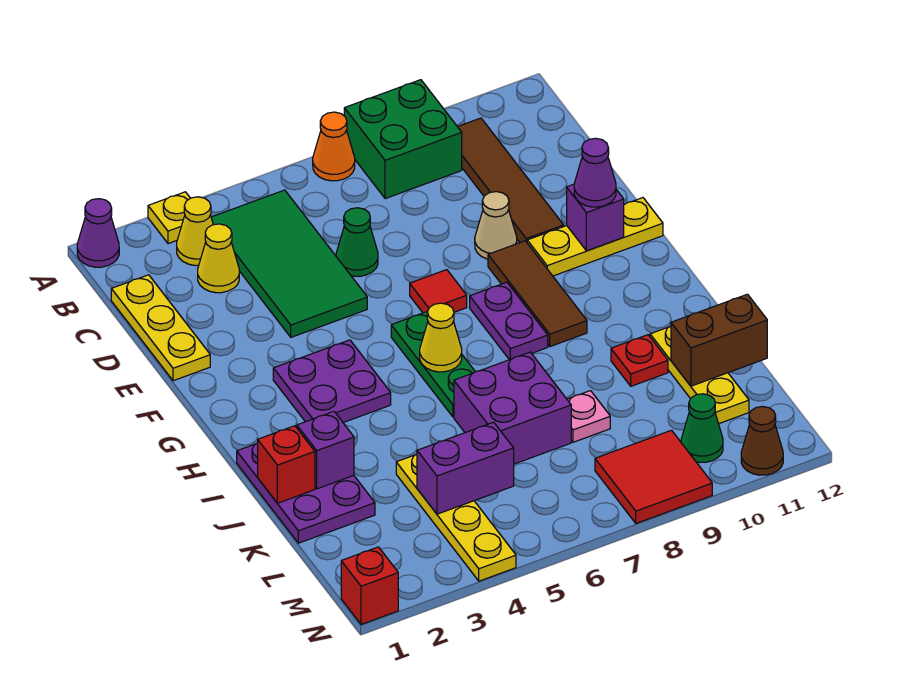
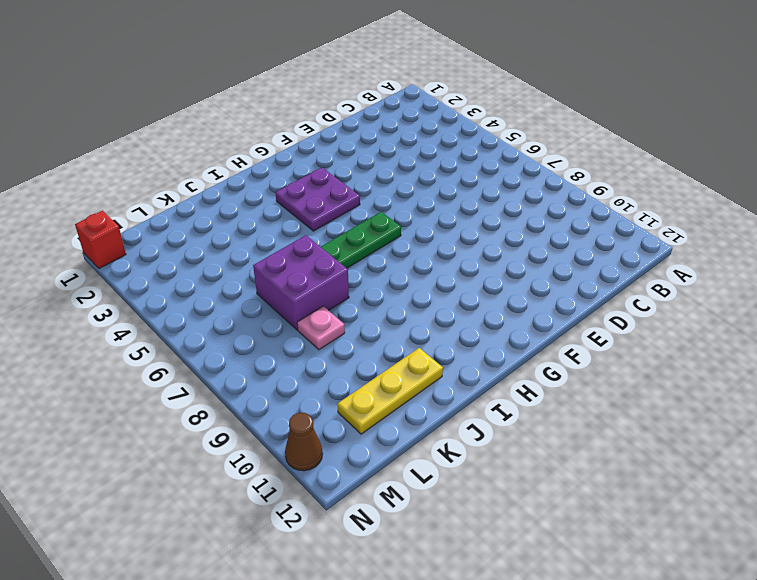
none -> purple 1x1 cone [77,199,119,267]
none -> yellow 1x1 plate [148,192,190,244]
none -> orange 1x1 cone [313,112,355,181]
none -> green 2x2 brick [344,80,462,199]

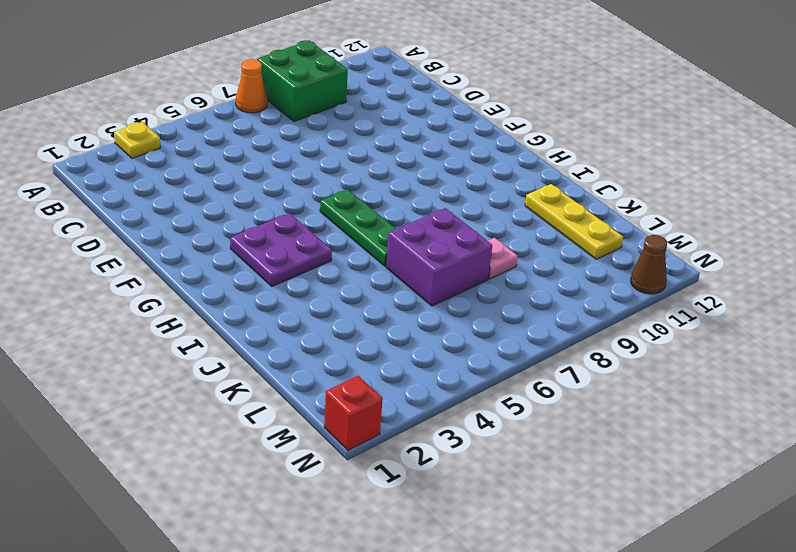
none -> purple 1x1 cone [77,199,119,267]
none -> yellow 1x1 cone [177,197,213,266]
none -> green 2x4 tile [211,190,367,337]
none -> brown 1x4 tile [458,118,564,242]

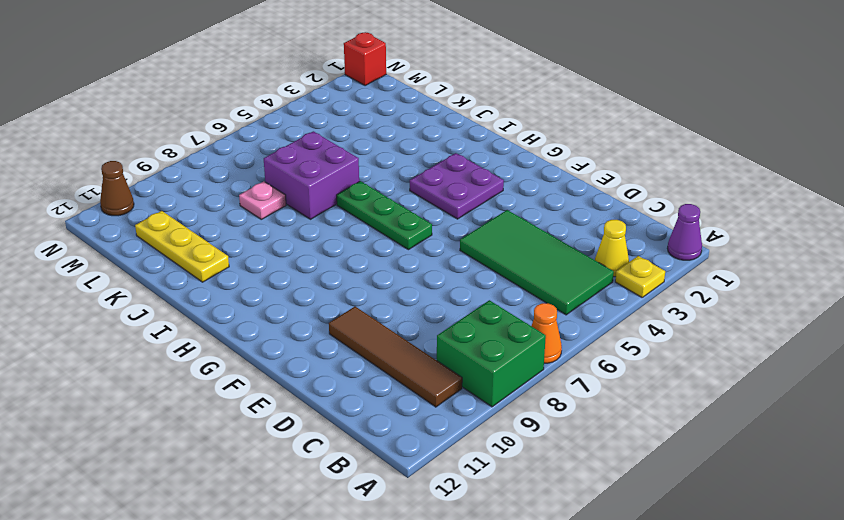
none -> yellow 1x3 plate [111,275,210,381]
none -> yellow 1x1 cone [198,224,239,293]
none -> green 1x1 cone [336,208,378,276]
none -> tan 1x1 cone [475,192,517,259]

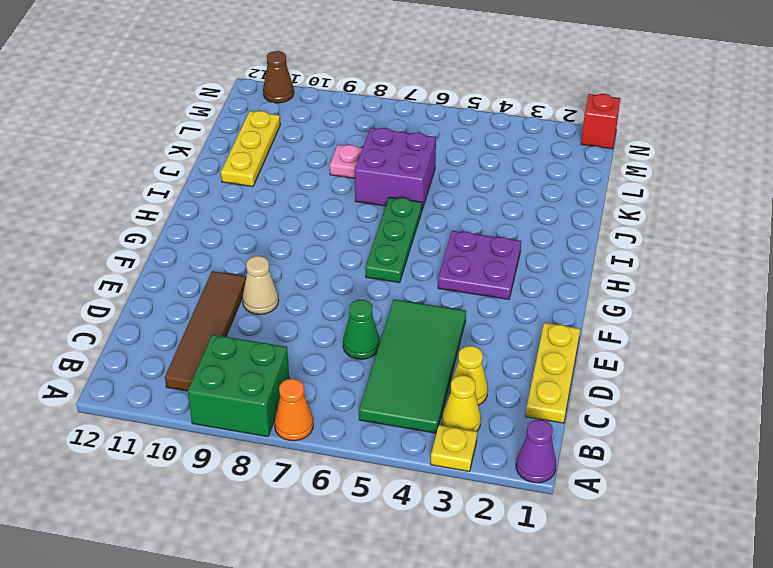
none -> red 1x1 tile [410,270,467,313]
none -> brown 1x3 tile [488,241,587,347]
none -> yellow 1x3 plate [527,198,663,276]
none -> purple 1x2 plate [470,282,548,360]

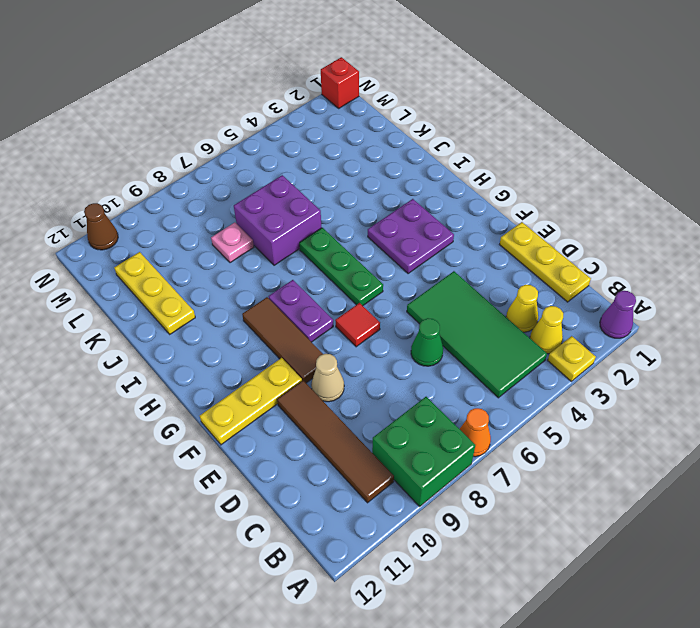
none -> purple 2x3 plate [237,443,375,543]
none -> red 1x1 plate [611,335,668,386]
none -> yellow 1x4 plate [396,454,516,581]
none -> red 2x2 tile [595,430,712,523]

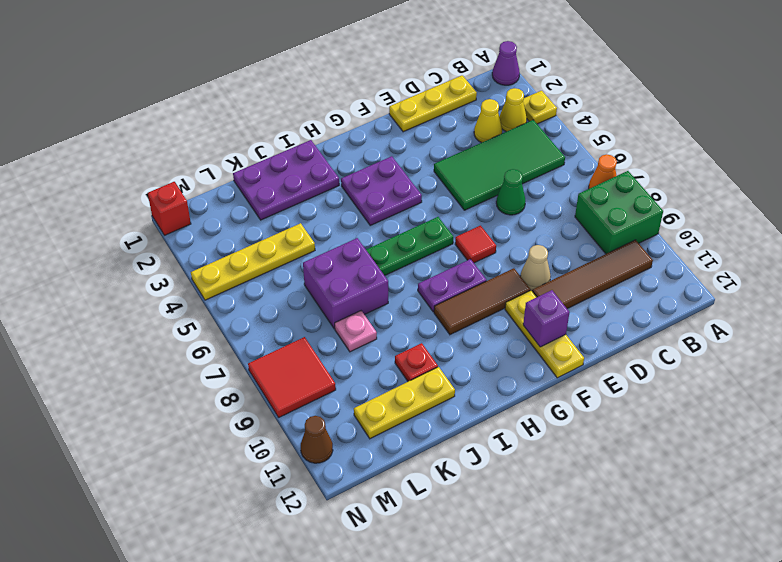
none -> green 1x1 cone [681,394,723,463]
none -> yellow 1x1 cone [420,303,462,372]
none -> red 1x1 brick [258,426,315,503]
none -> purple 1x1 brick [297,412,354,489]

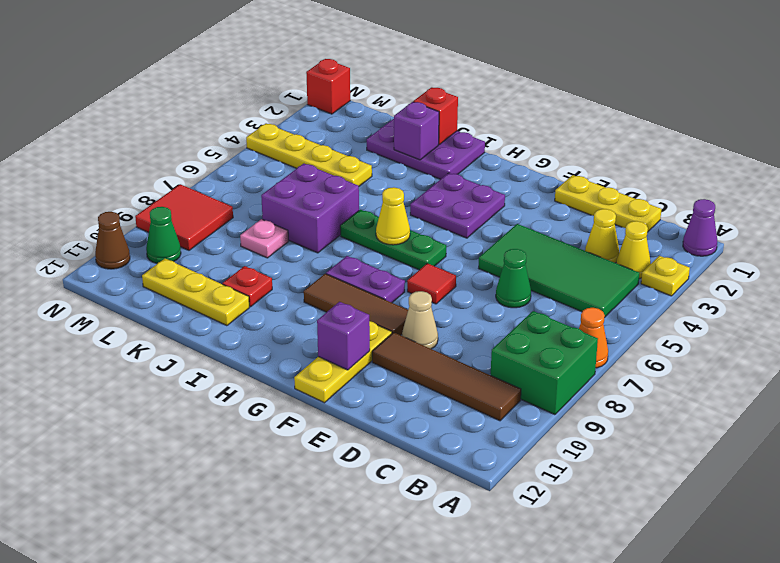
none -> brown 1x2 brick [671,294,767,386]
none -> purple 1x2 brick [417,422,514,514]
none -> purple 1x1 cone [574,138,616,207]

